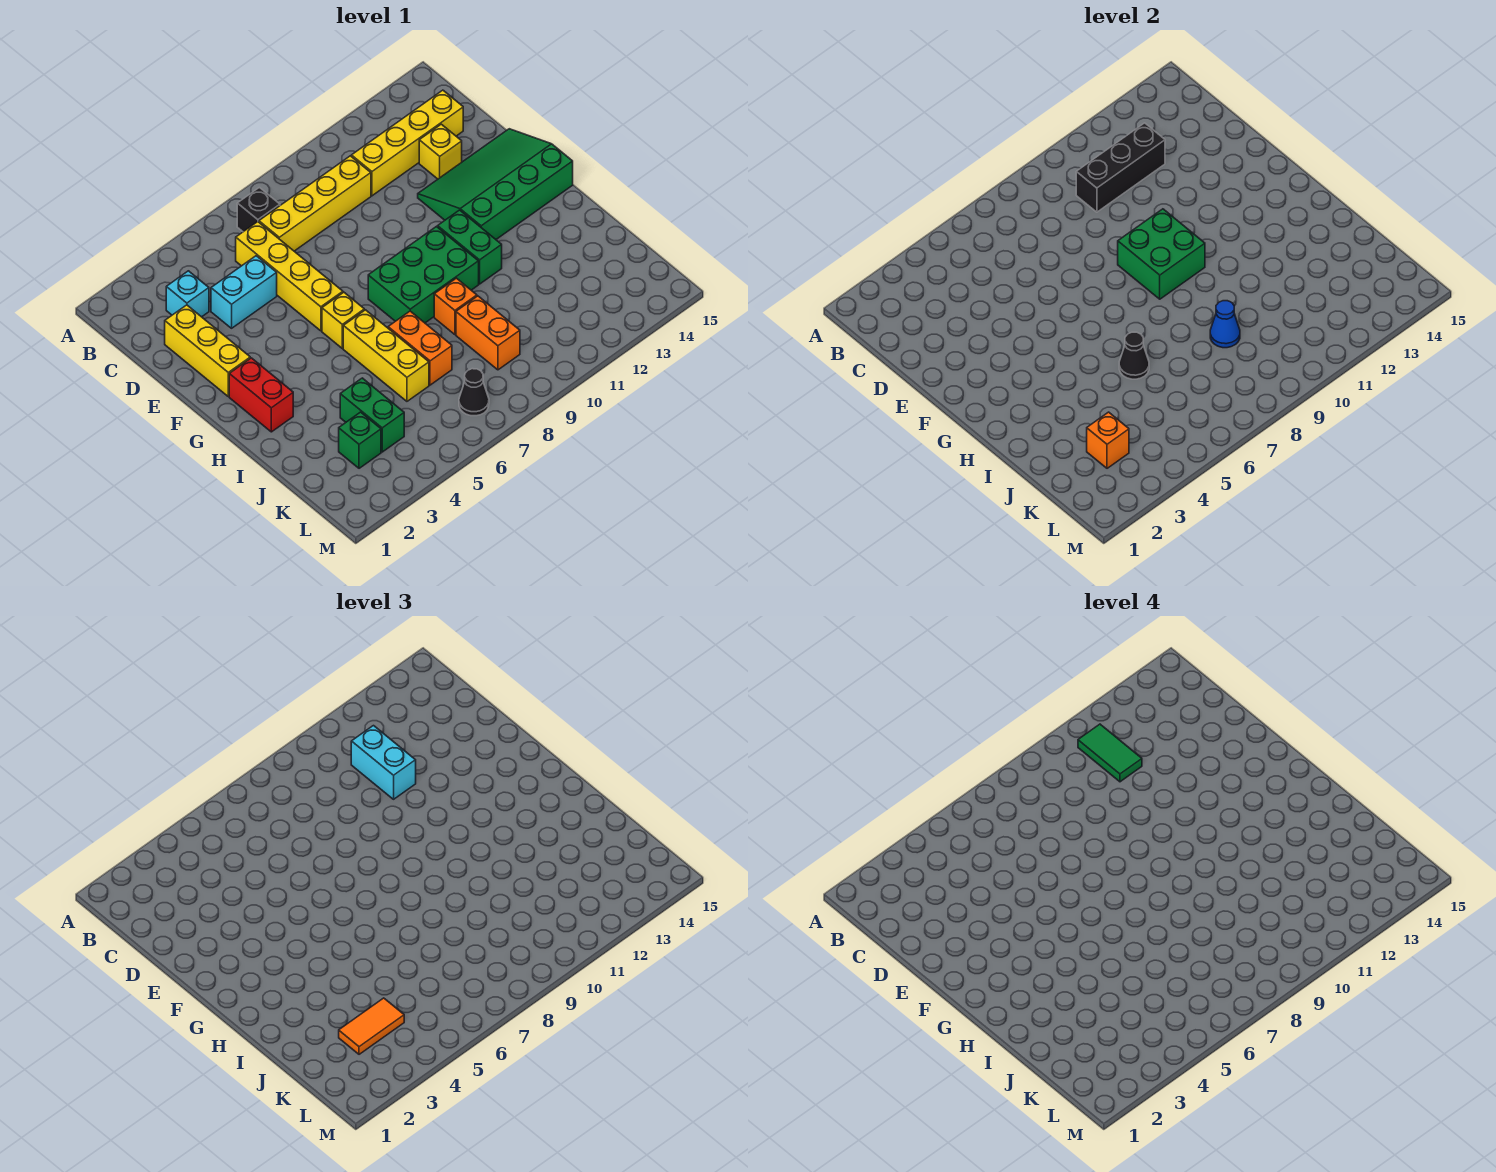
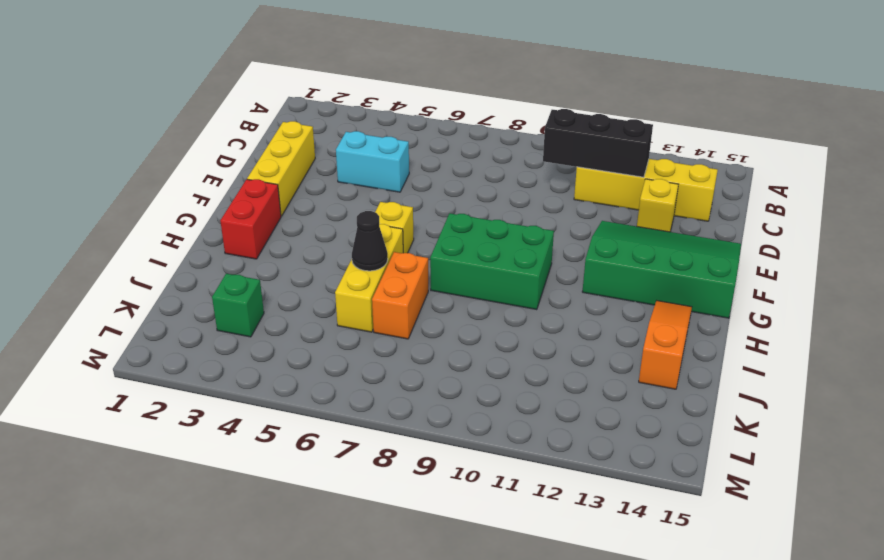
orange 1x3 slope [639,301,692,389] -> none
none -> black 1x1 brick [237,188,280,232]
none -> cyan 1x1 brick [166,271,209,317]
none -> yellow 1x4 brick [236,222,343,331]

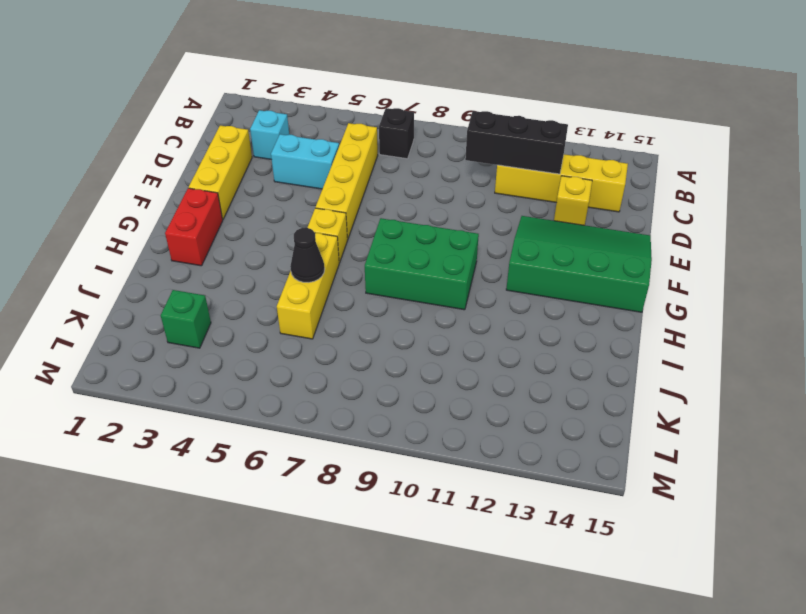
none -> yellow 1x4 brick [259,156,371,251]
none -> green 1x2 brick [438,210,502,284]
none -> orange 1x2 brick [388,311,452,385]

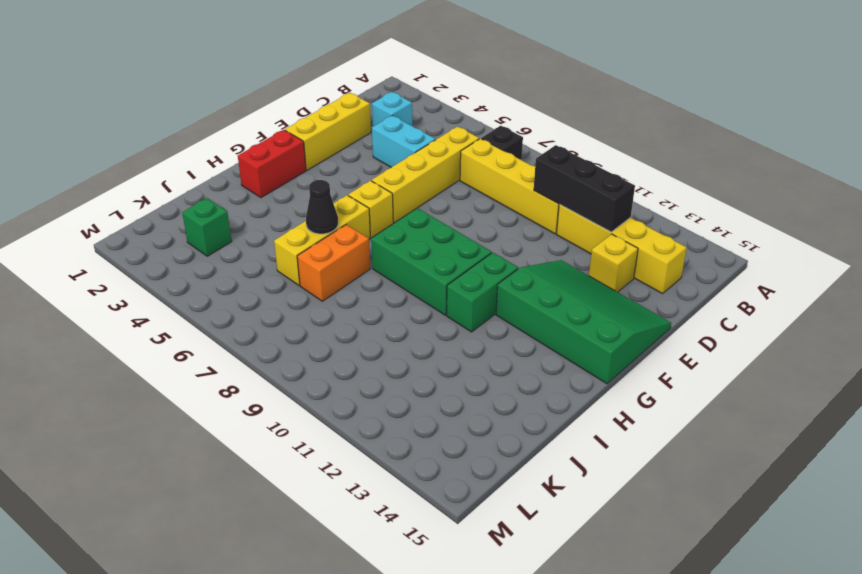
none -> orange 1x1 brick [434,278,477,335]
none -> green 1x2 brick [340,378,404,452]
none -> orange 1x2 brick [456,296,520,370]

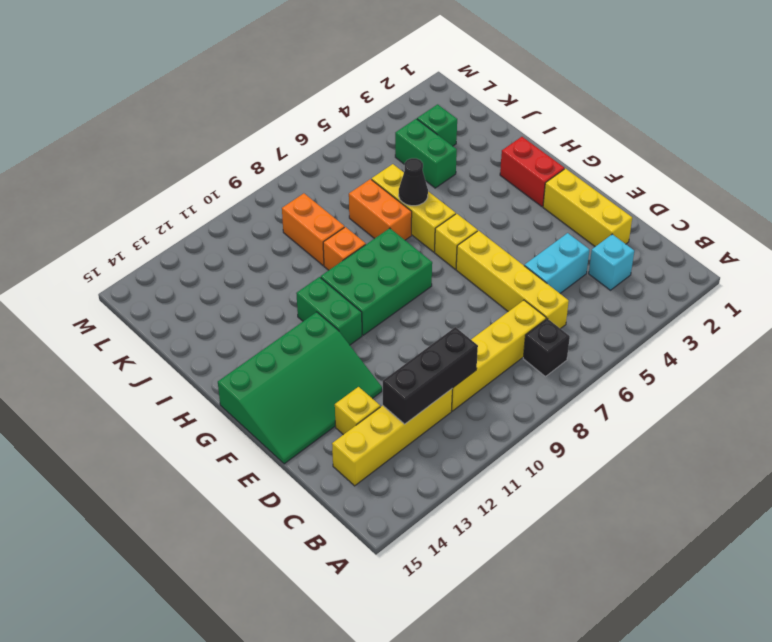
none -> black 1x1 cone [459,369,489,416]
none -> green 2x2 brick [1118,209,1205,299]
none -> blue 1x1 cone [1210,301,1240,348]

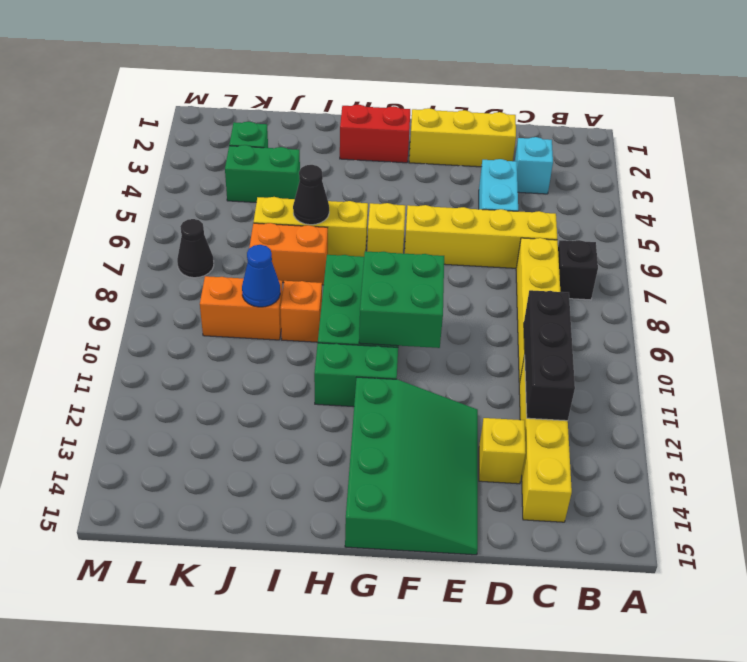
none -> orange 1x1 brick [1087,412,1129,468]
none -> cyan 1x2 brick [351,726,416,799]
none -> orange 1x2 tile [339,998,404,1054]

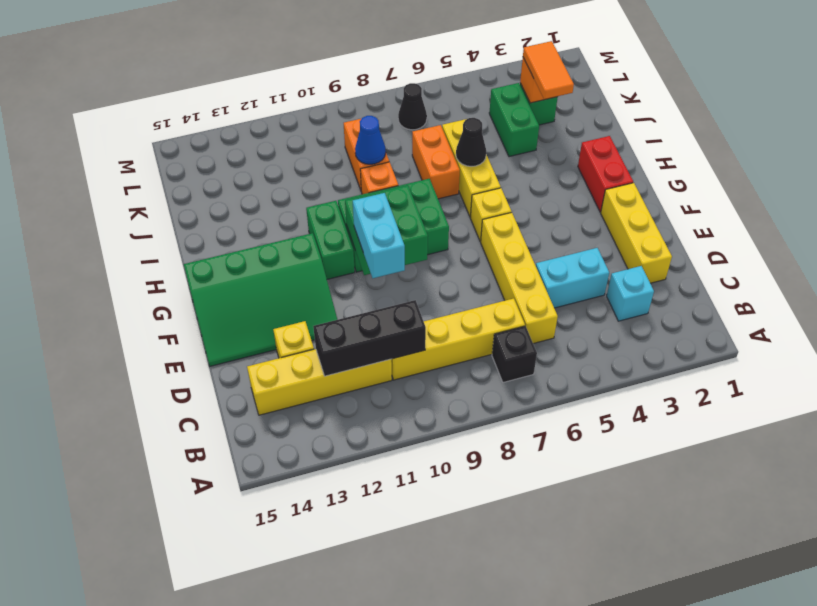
cyan 1x2 brick [353,193,405,278] -> cyan 1x2 brick moved to [351,726,416,799]
orange 1x2 tile [523,41,574,99] -> orange 1x2 tile turned to [339,998,404,1054]
none -> green 1x2 tile [1078,724,1142,782]

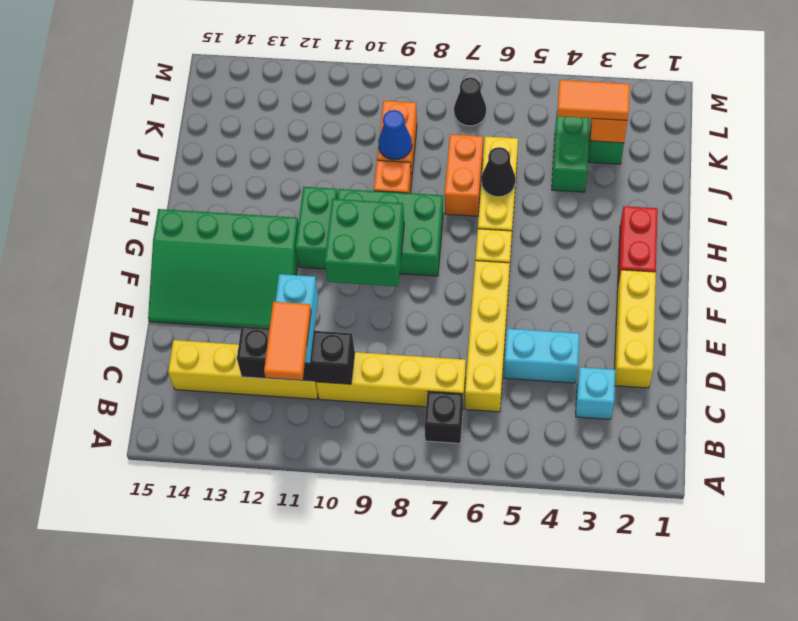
orange 1x2 tile [264,302,311,380] -> green 1x2 tile [1078,724,1142,782]
none -> yellow 1x1 brick [419,124,462,179]

